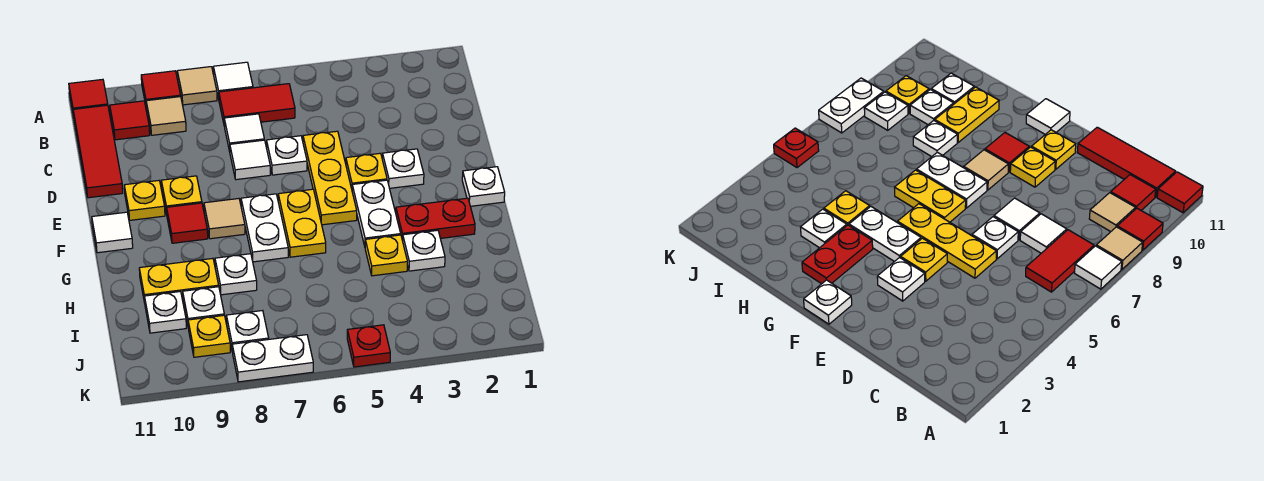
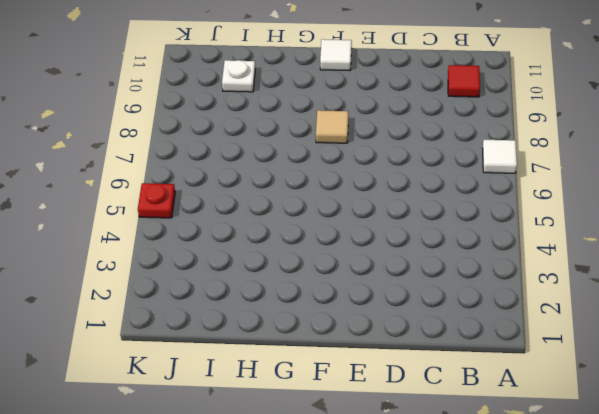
none -> tan 1x1 tile [177,67,217,105]
none -> red 1x1 tile [141,71,181,109]
none -> red 1x1 tile [69,79,108,117]
none -> red 1x2 tile [219,84,295,123]

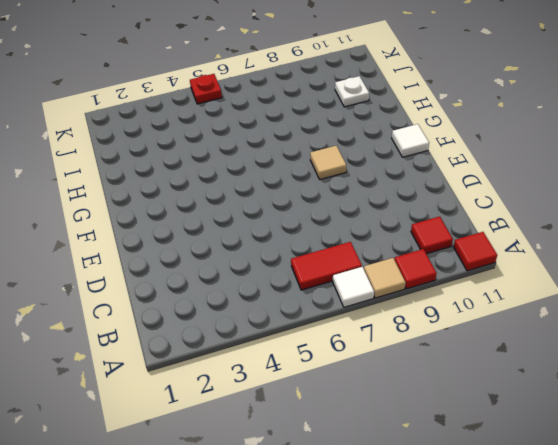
none -> tan 1x1 tile [146,97,186,135]
none -> red 1x3 tile [73,105,123,198]
none -> white 1x1 tile [224,114,264,151]
none -> yellow 1x3 plate [303,131,357,225]

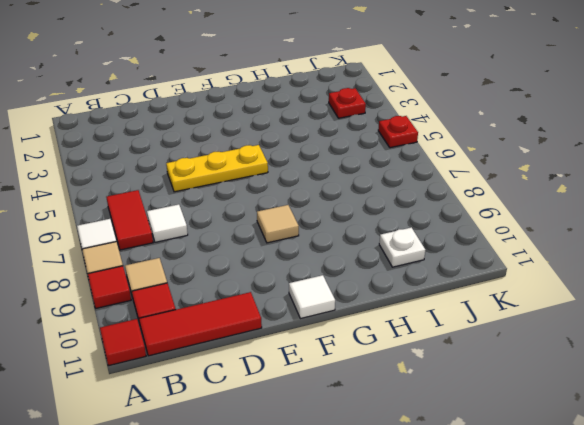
red 1x1 plate [329,88,366,118] -> none
none -> white 1x1 plate [267,136,307,175]
none -> white 1x1 tile [230,140,270,180]
none -> white 1x1 plate [382,149,424,188]
none -> yellow 1x1 plate [346,153,387,189]

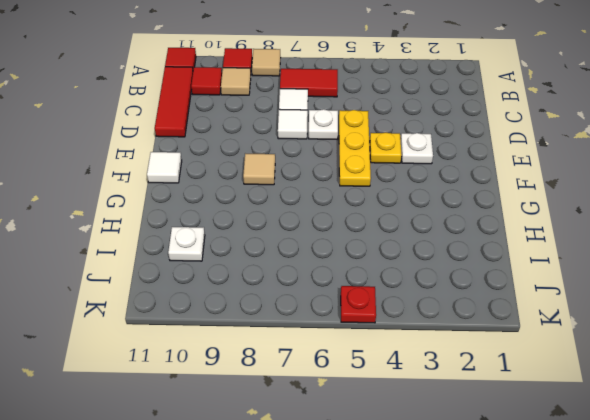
none -> white 1x1 tile [213,62,253,99]
none -> yellow 1x1 plate [161,176,202,214]
none -> yellow 1x1 plate [124,181,165,220]
none -> white 1x1 plate [462,167,505,206]

